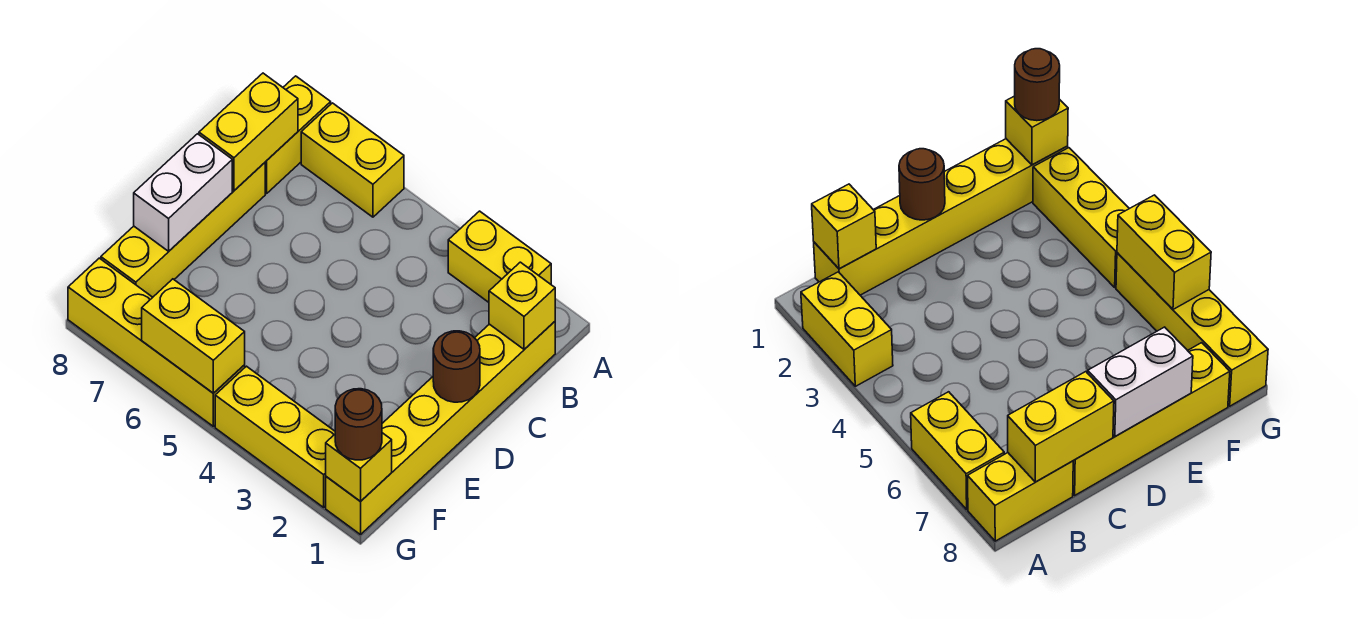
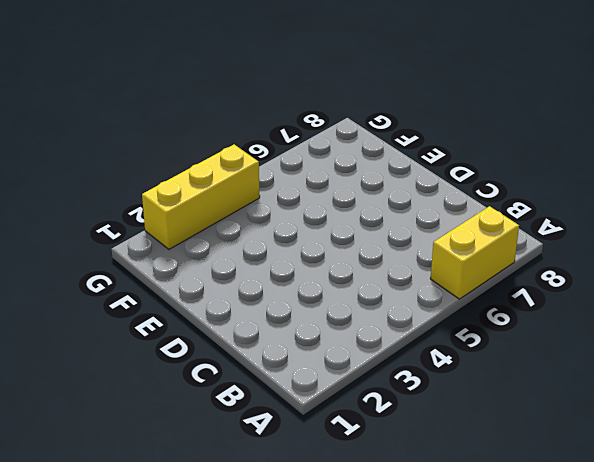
none -> yellow 1x2 brick [448,211,551,302]
none -> yellow 1x2 brick [265,76,331,193]
none -> yellow 1x6 brick [326,322,555,535]

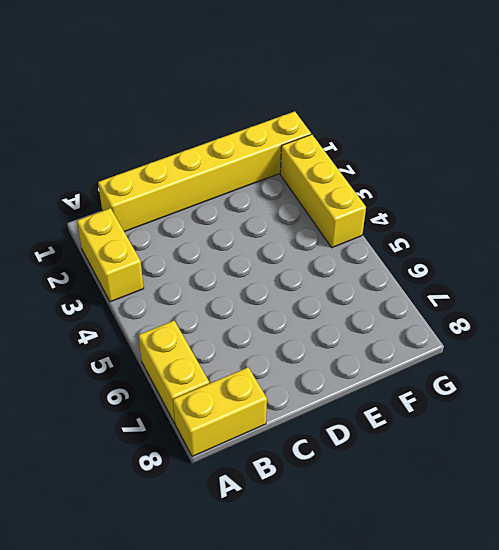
none -> yellow 1x4 brick [101,163,265,297]
none -> yellow 1x4 brick [68,258,245,426]
none -> yellow 1x1 brick [489,262,555,349]

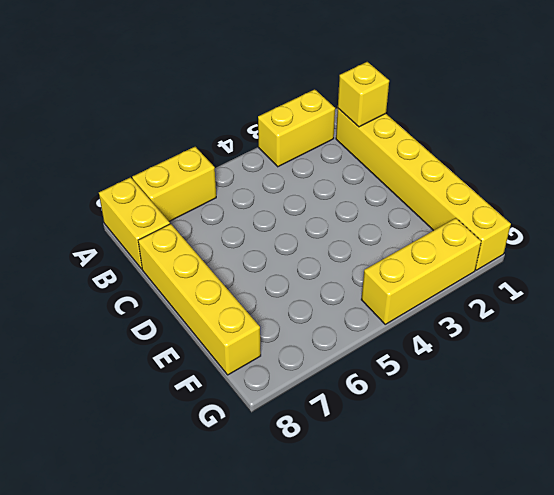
none -> yellow 1x4 brick [68,258,245,426]
none -> yellow 1x2 brick [199,73,298,190]
none -> brown 1x1 round brick [433,331,480,402]

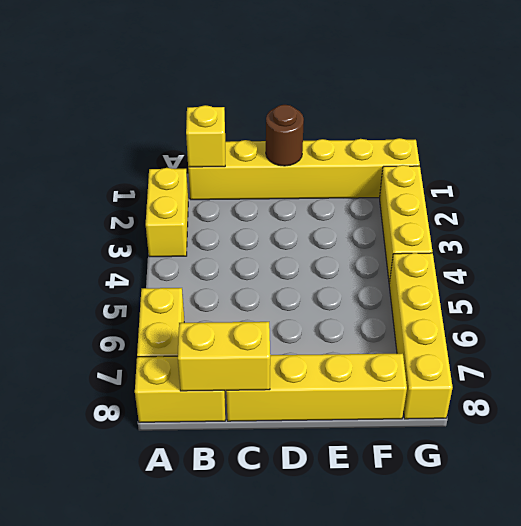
none -> white 1x2 brick [134,134,232,251]
none -> yellow 1x1 brick [326,433,392,502]
none -> yellow 1x2 brick [142,279,245,393]

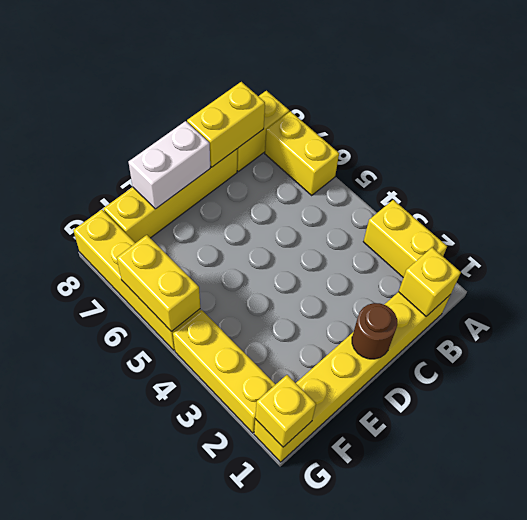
none -> brown 1x1 round brick [335,389,382,460]

